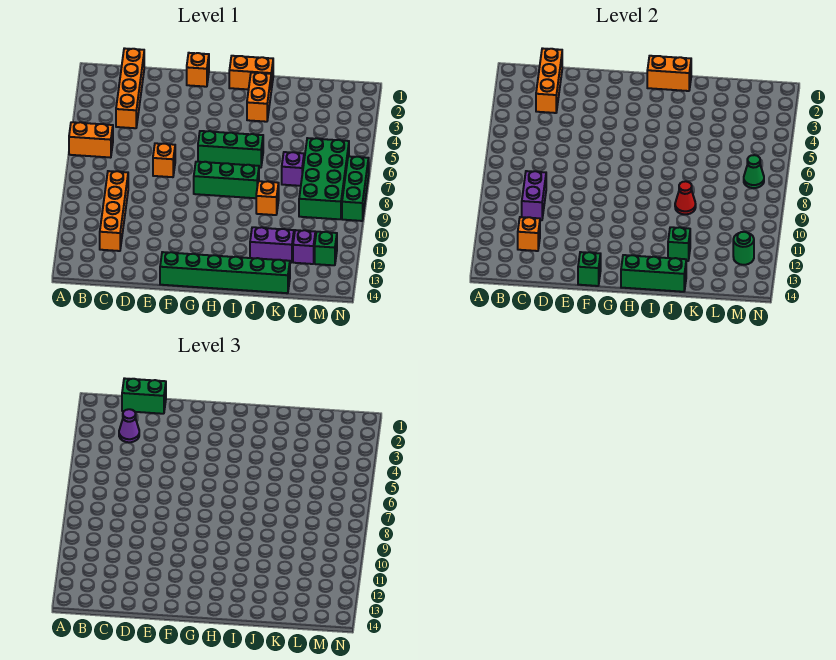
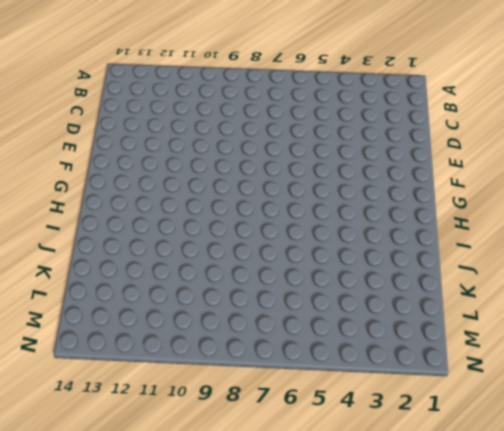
none -> orange 1x2 brick [69,122,113,158]
none -> orange 1x4 brick [116,48,144,128]
none -> orange 1x4 brick [100,171,128,251]

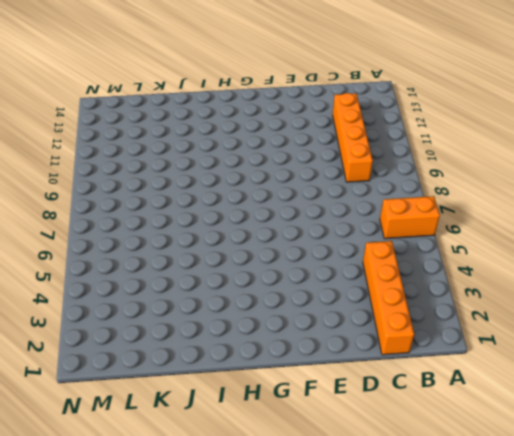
none -> orange 1x1 brick [153,143,175,177]
none -> orange 1x1 brick [187,53,209,87]
none -> green 1x6 brick [160,252,290,293]

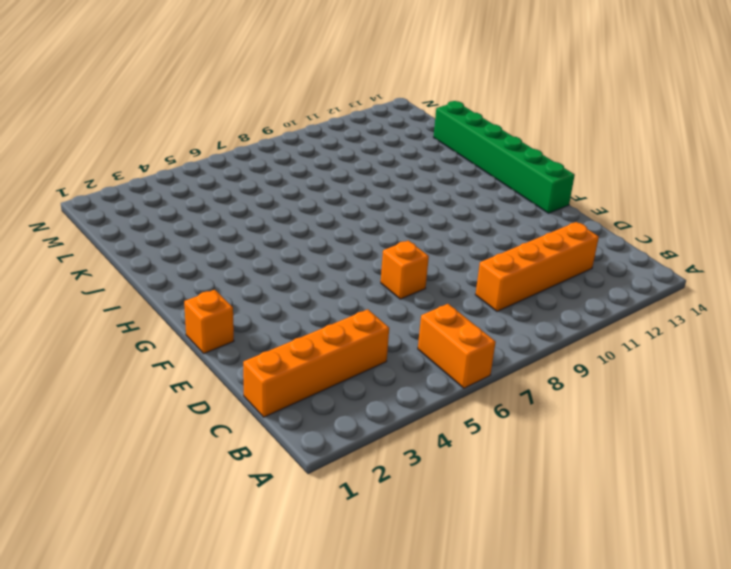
none -> green 1x3 brick [198,131,263,168]
none -> green 1x3 brick [194,162,259,198]
none -> orange 1x2 brick [229,56,273,90]

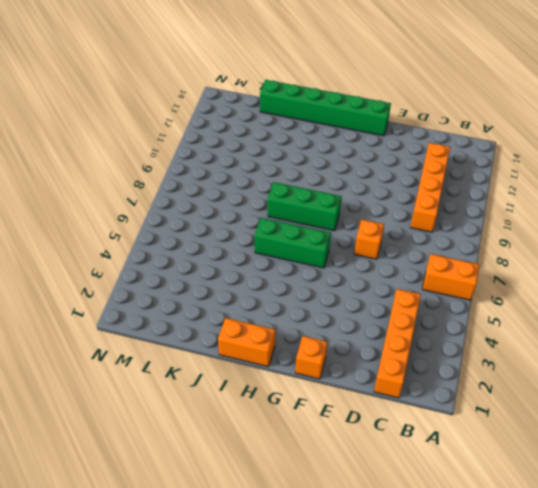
none -> orange 1x2 brick [247,72,271,122]
none -> orange 1x1 brick [256,181,279,215]
none -> purple 1x2 brick [250,227,294,263]

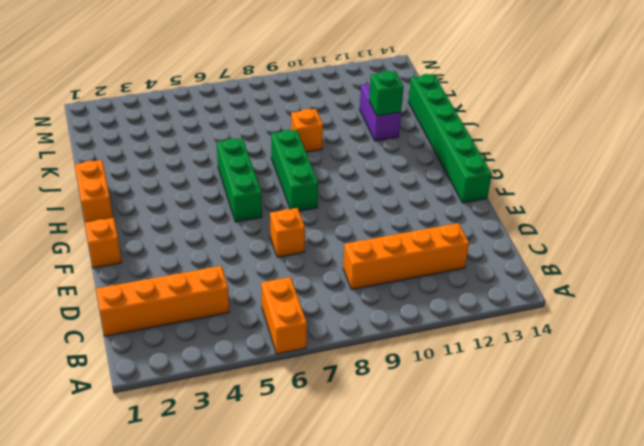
none -> orange 1x2 brick [247,72,271,122]
none -> purple 1x1 brick [282,152,304,186]
none -> green 2x4 brick [299,138,349,219]

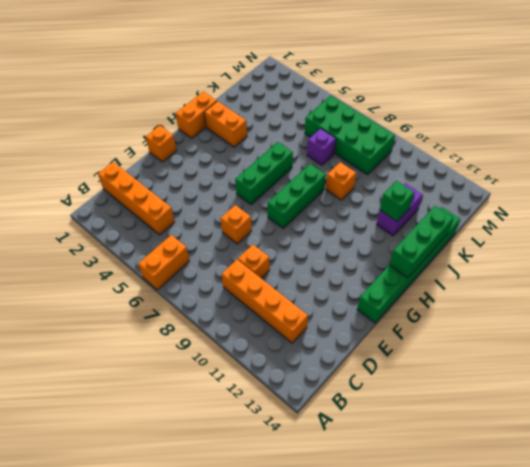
orange 1x1 brick [238,245,270,279] -> orange 1x1 brick moved to [518,217,540,251]
none -> purple 1x1 brick [293,230,315,264]
none -> green 1x1 brick [315,232,337,265]
none -> green 1x3 brick [342,156,369,221]

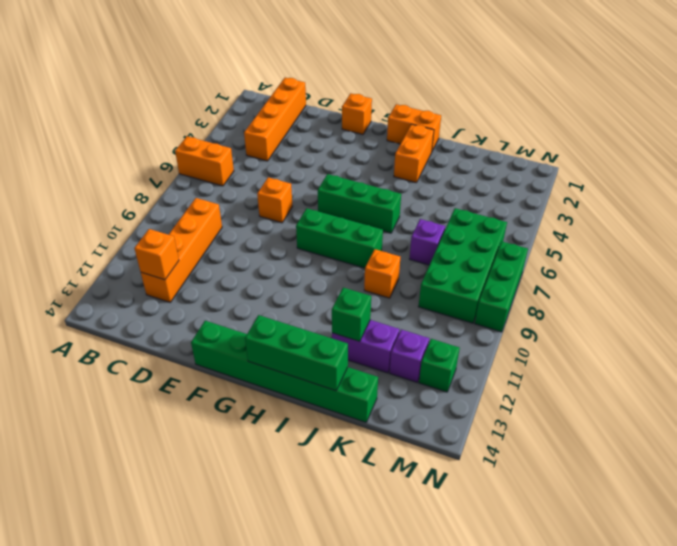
none -> orange 1x3 brick [536,48,562,113]
none -> purple 1x2 brick [522,171,546,220]
none -> green 1x1 brick [578,252,601,286]

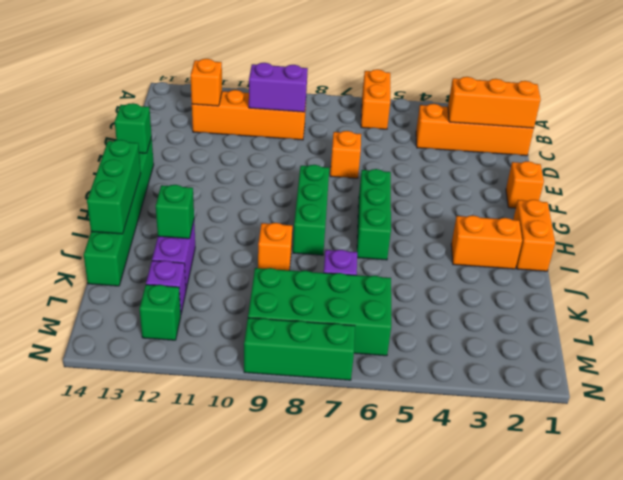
none -> orange 1x2 brick [647,56,691,91]
none -> red 1x1 cone [675,181,696,214]
none -> green 1x1 cone [744,155,764,188]

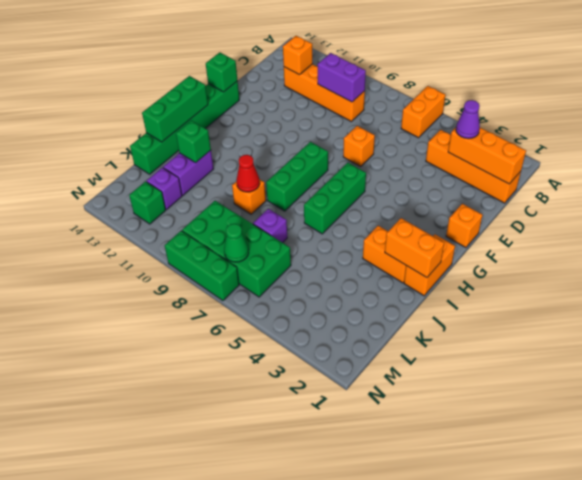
orange 1x2 brick [385,218,444,278] -> orange 1x2 brick turned to [647,56,691,91]
none -> green 1x1 round brick [733,232,754,265]
none -> green 1x2 brick [122,378,166,414]

